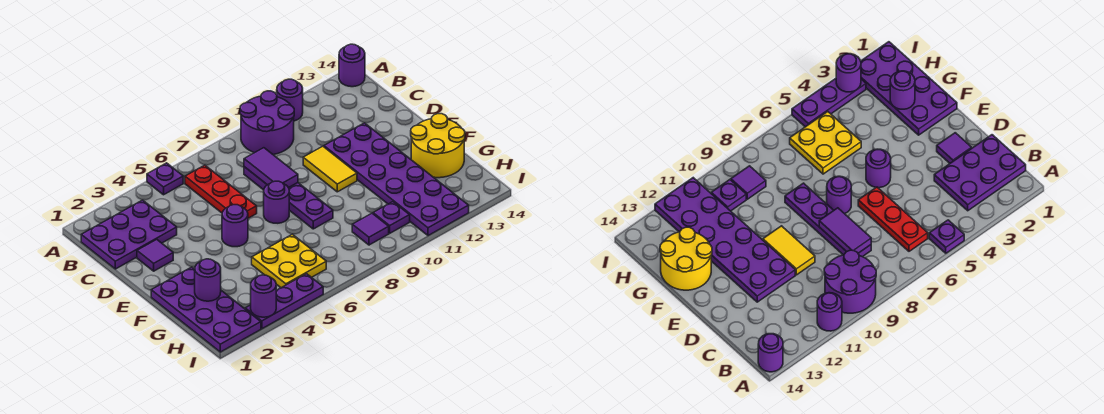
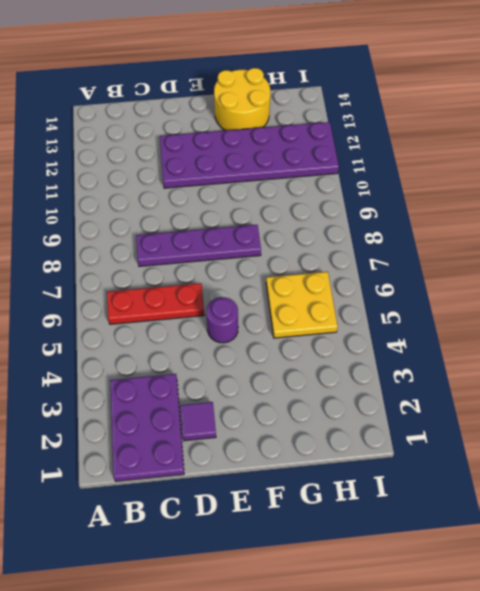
none -> purple 1x1 plate [147,163,183,195]
none -> purple 2x2 round brick [240,91,294,155]
none -> purple 1x1 round brick [277,79,303,121]

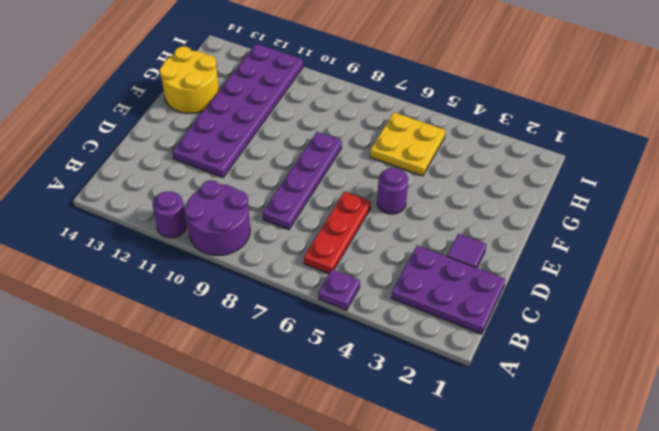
none -> purple 1x1 round brick [339,44,365,87]
none -> yellow 1x2 tile [303,146,357,192]
none -> purple 1x1 round brick [264,181,289,223]

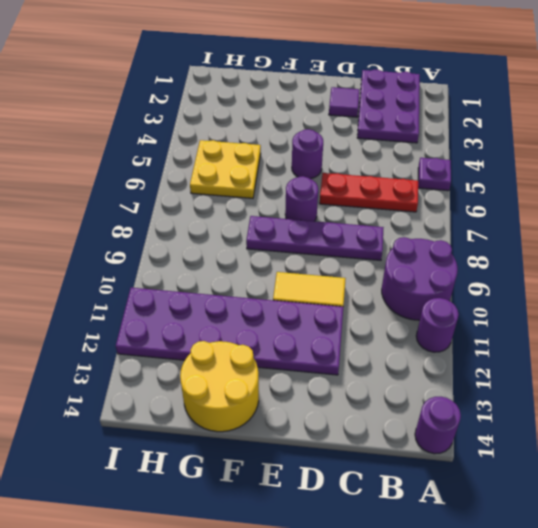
none -> purple 2x4 plate [151,267,261,352]
none -> purple 1x1 tile [352,213,389,245]
none -> purple 1x1 plate [373,202,410,233]

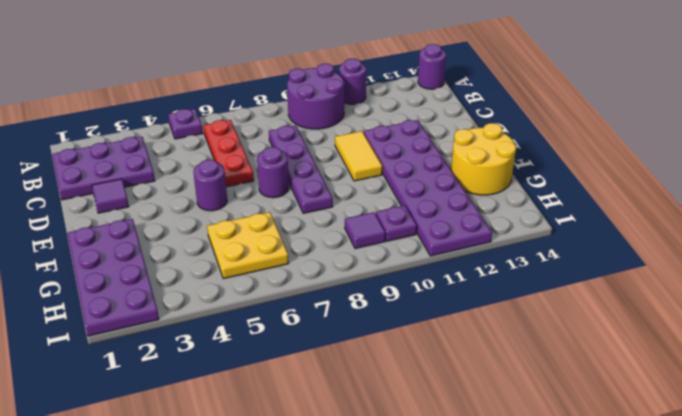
none -> purple 1x3 plate [245,274,323,329]
none -> purple 1x2 tile [244,148,298,188]
none -> purple 1x1 round brick [195,259,221,301]

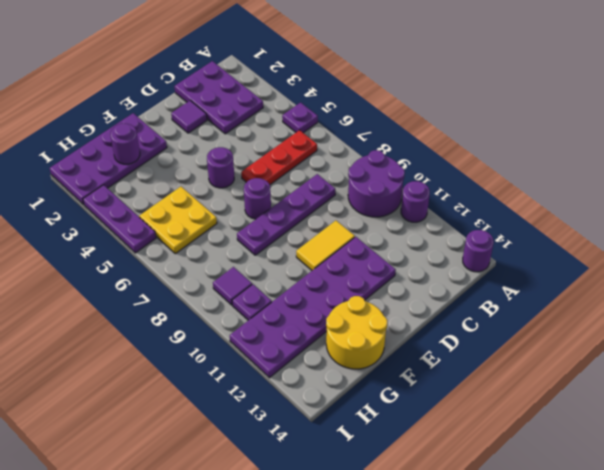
none -> purple 1x2 tile [244,148,298,188]
none -> purple 1x1 round brick [251,275,276,317]

